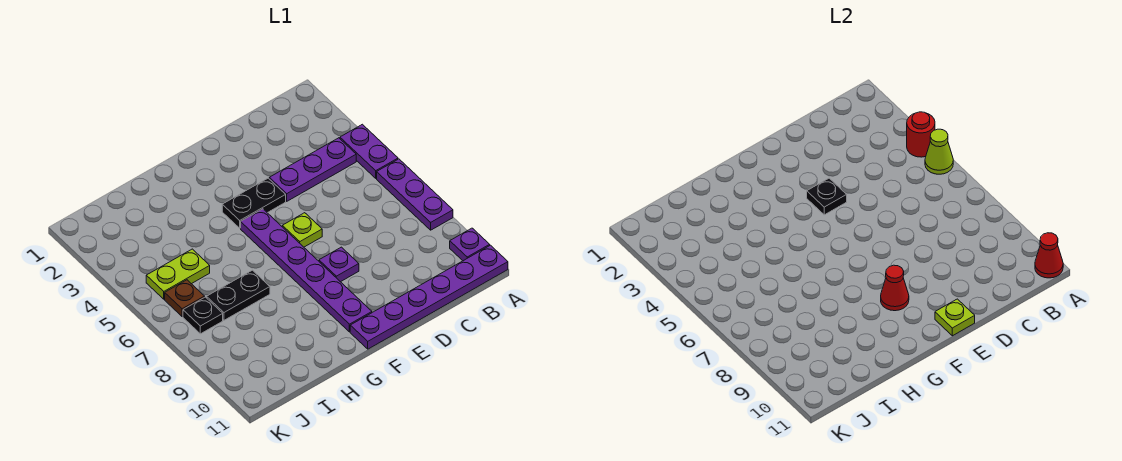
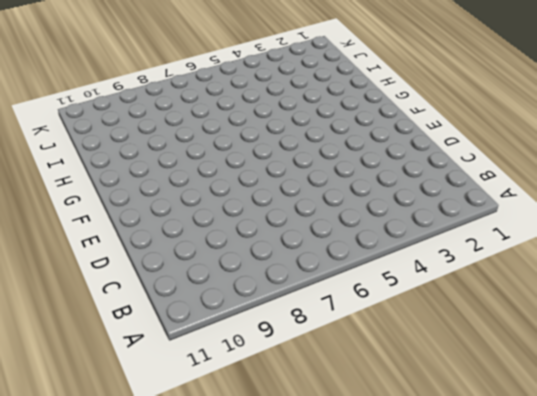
none -> purple 1x2 plate [340,124,398,178]
none -> purple 1x3 plate [377,159,453,230]
none -> purple 1x1 plate [450,228,490,261]

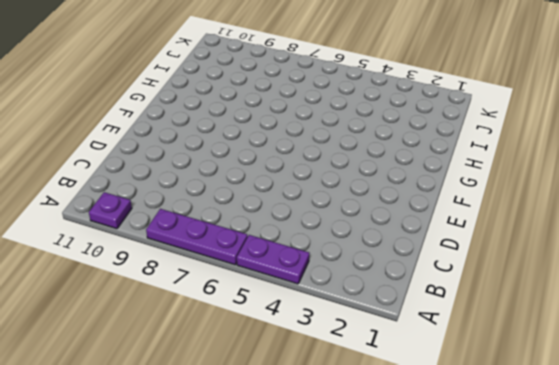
none -> purple 1x6 plate [350,245,508,349]
none -> purple 1x3 plate [269,138,356,201]
none -> black 1x2 plate [222,178,286,228]

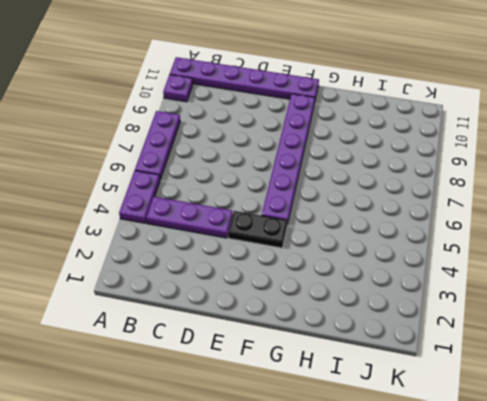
none -> lime 1x1 plate [282,213,322,247]
none -> purple 1x1 plate [319,247,359,282]
none -> black 1x2 plate [207,270,270,320]

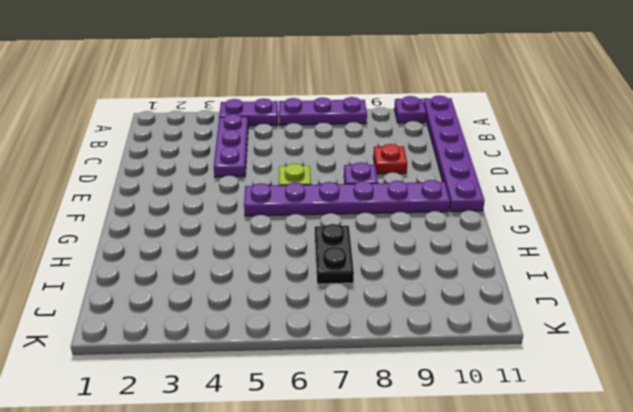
red 1x1 plate [373,144,407,174] -> none
none -> black 1x2 plate [222,178,286,228]
none -> lime 1x2 plate [146,249,210,299]
none -> brown 1x1 plate [165,280,205,317]

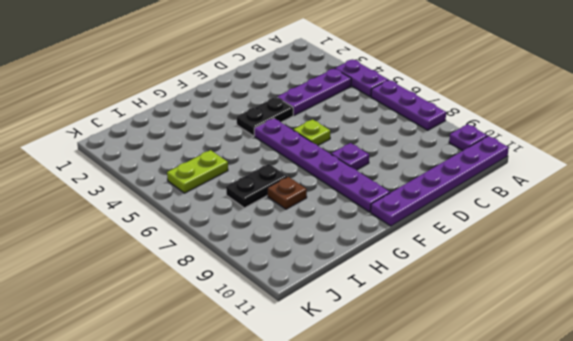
brown 1x1 plate [267,177,307,209] -> brown 1x1 plate moved to [165,280,205,317]
none -> black 1x1 plate [183,297,223,334]
none -> red 1x1 round brick [907,112,935,157]
none -> lime 1x1 cone [925,129,953,174]

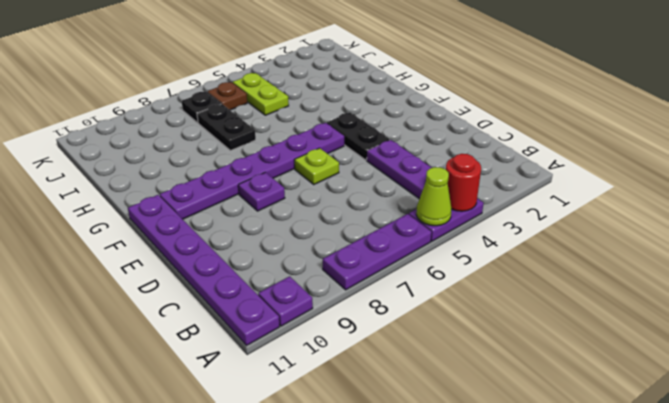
none -> red 1x1 cone [1035,233,1063,278]
none -> black 1x1 plate [807,178,847,215]
none -> lime 1x1 plate [935,299,975,336]

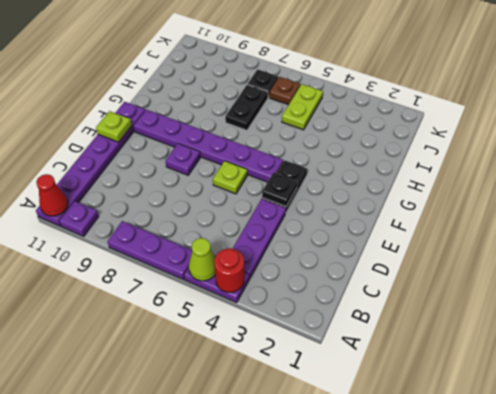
none -> red 1x1 cone [881,265,909,311]

